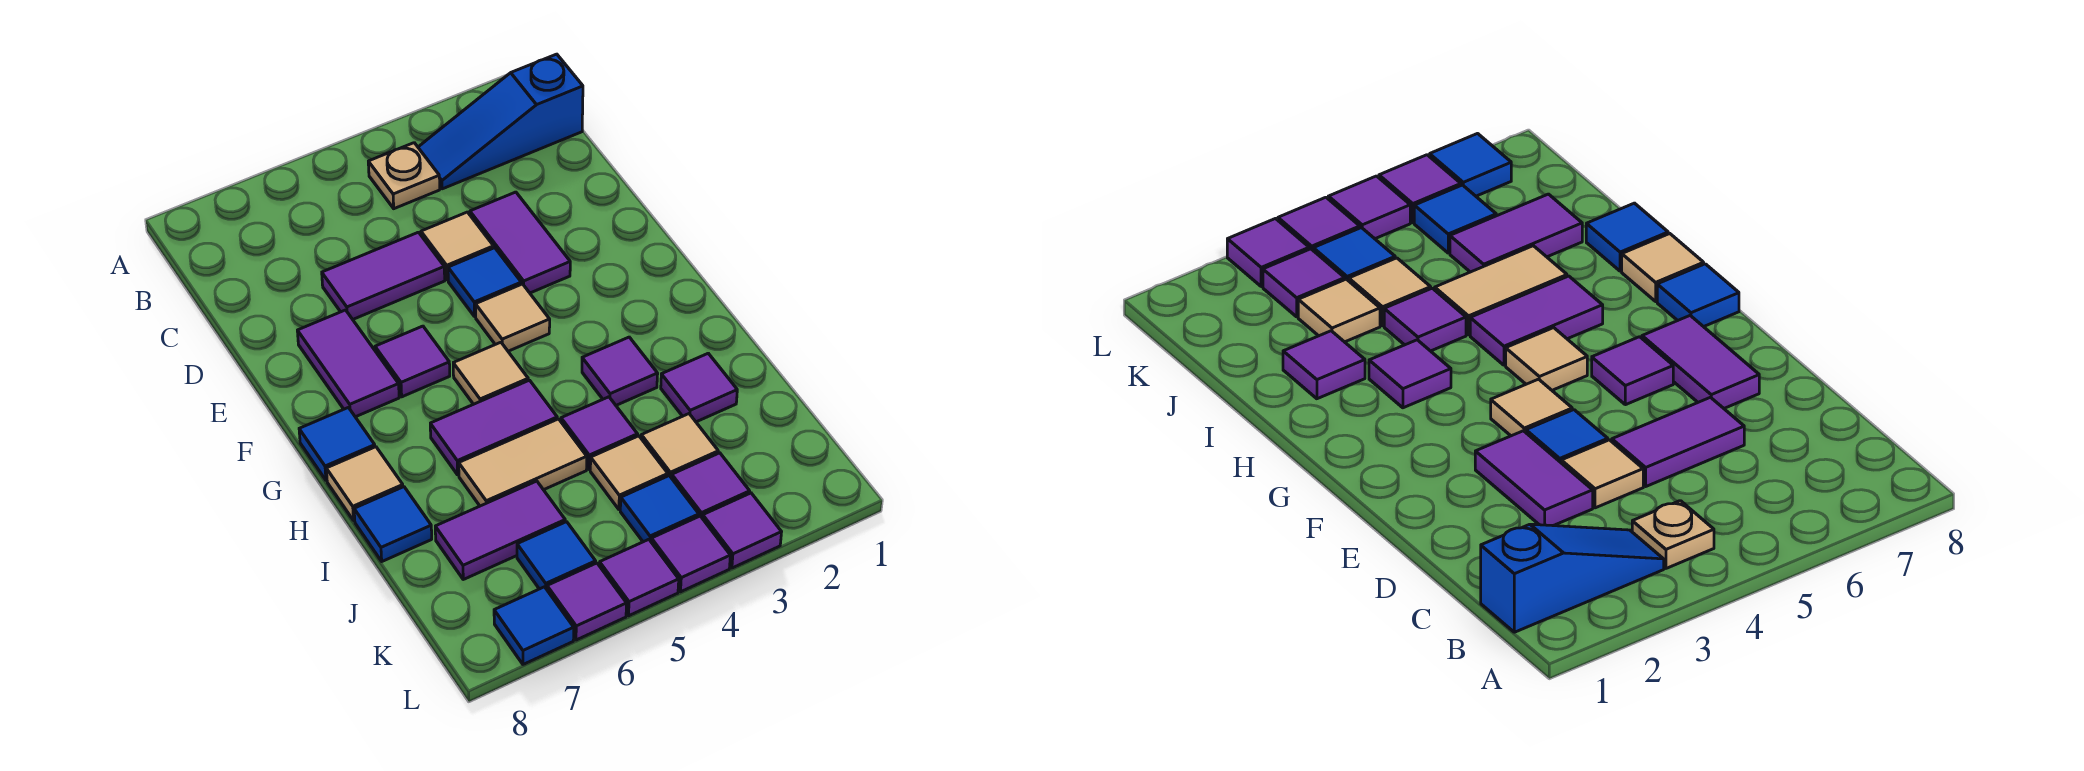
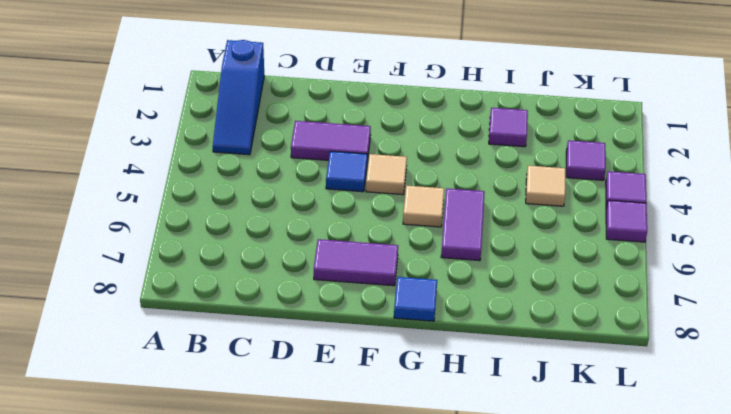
none -> tan 1x1 plate [368,143,440,209]
none -> tan 1x1 tile [421,212,494,280]
none -> purple 1x2 tile [322,232,445,319]

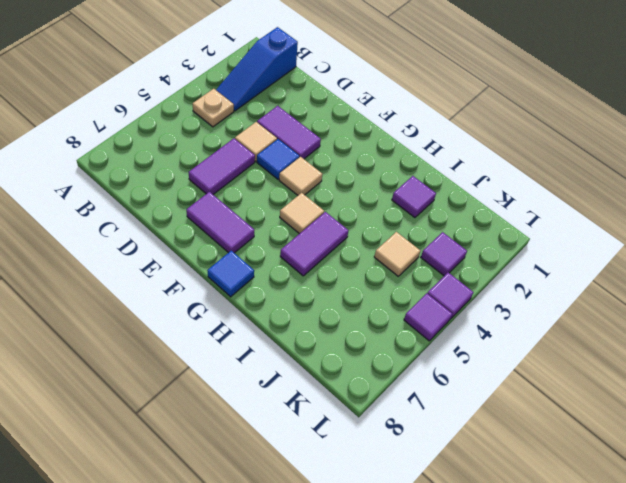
none -> purple 1x1 tile [375,326,450,397]
none -> purple 1x1 tile [582,337,658,405]
none -> tan 1x1 tile [326,447,403,520]

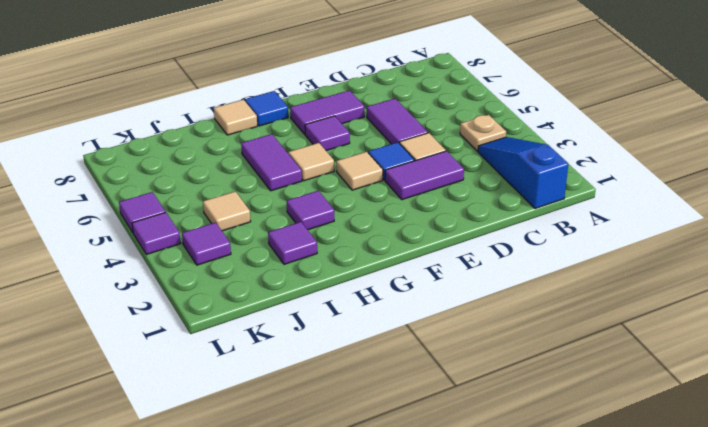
none -> purple 1x1 tile [561,397,637,469]
none -> tan 1x2 tile [459,419,587,506]
none -> blue 1x1 tile [354,487,432,561]

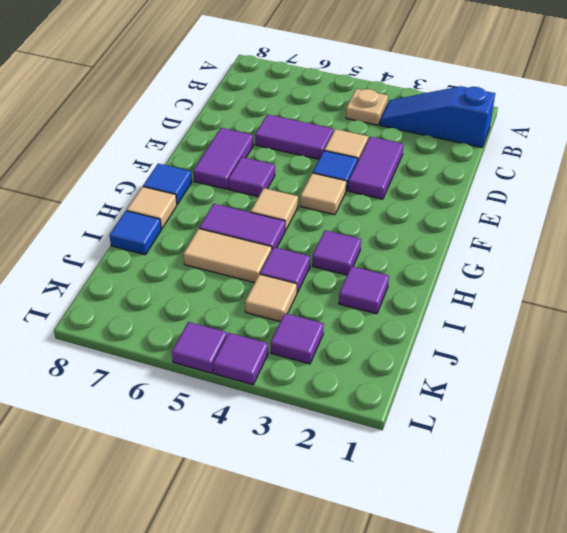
none -> tan 1x1 tile [641,414,718,478]
none -> purple 1x2 tile [435,481,565,579]
none -> blue 1x1 tile [620,476,699,542]

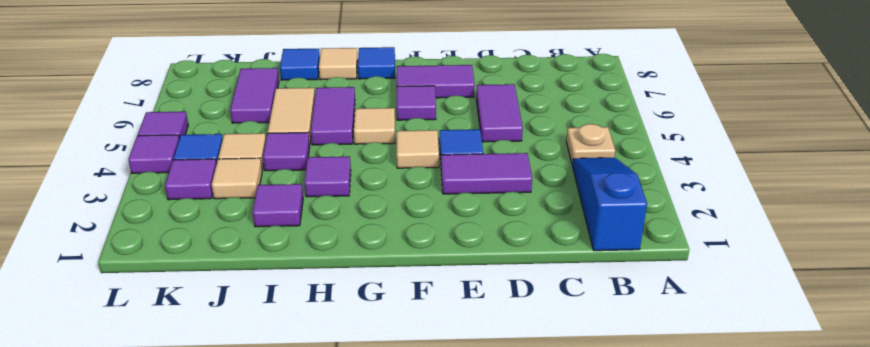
none -> tan 1x1 tile [421,212,494,280]
none -> blue 1x1 tile [517,522,596,589]
none -> purple 1x1 tile [703,493,781,568]

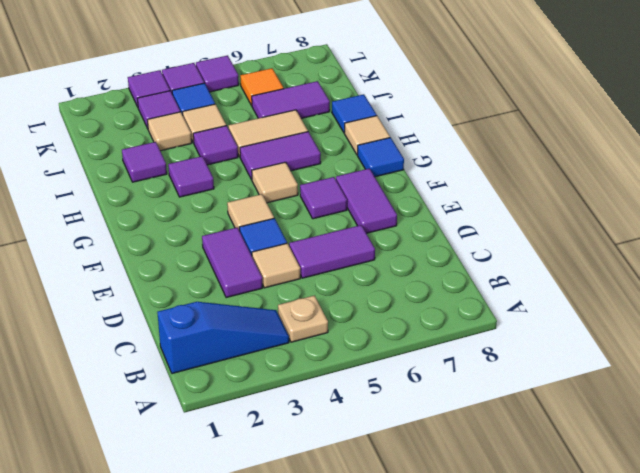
orange 1x1 tile [240,68,284,106] -> blue 1x1 tile [517,522,596,589]
none -> purple 1x1 tile [547,563,627,640]
none -> blue 1x1 tile [494,587,574,664]

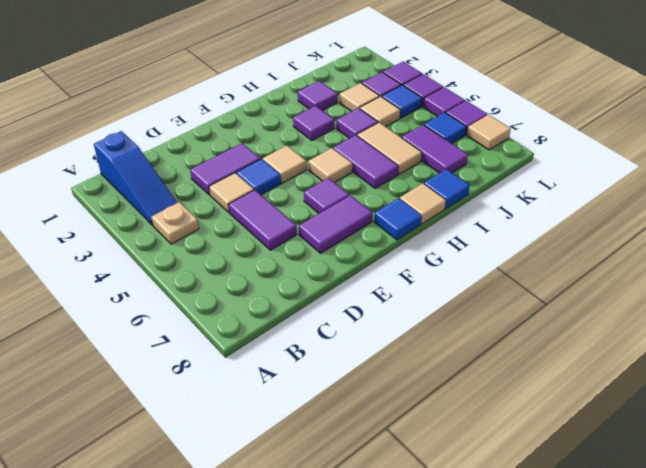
tan 1x1 tile [467,115,511,150] -> blue 1x1 tile [494,587,574,664]

